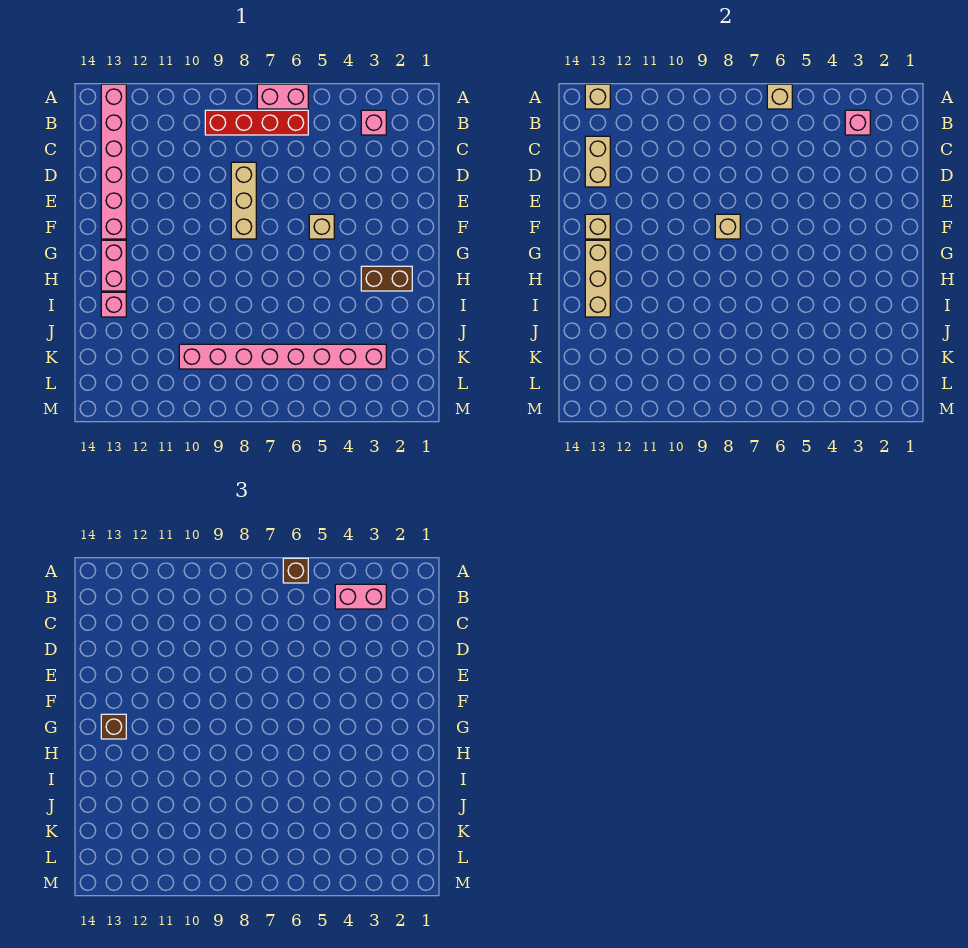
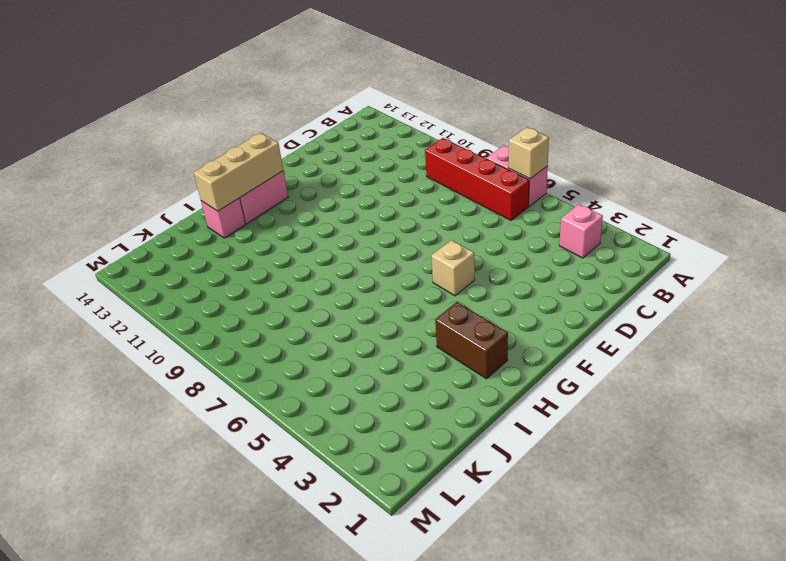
none -> pink 1x6 brick [101,84,126,239]
none -> tan 1x3 brick [231,162,256,239]
none -> pink 1x8 brick [179,344,386,369]

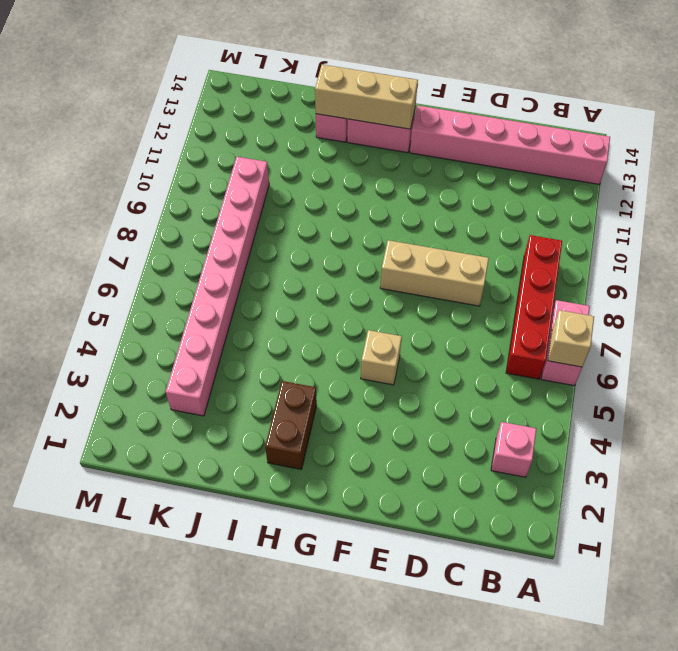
none -> tan 1x1 brick [585,84,610,109]
none -> pink 1x1 brick [845,110,870,135]
none -> tan 1x2 brick [585,136,610,187]

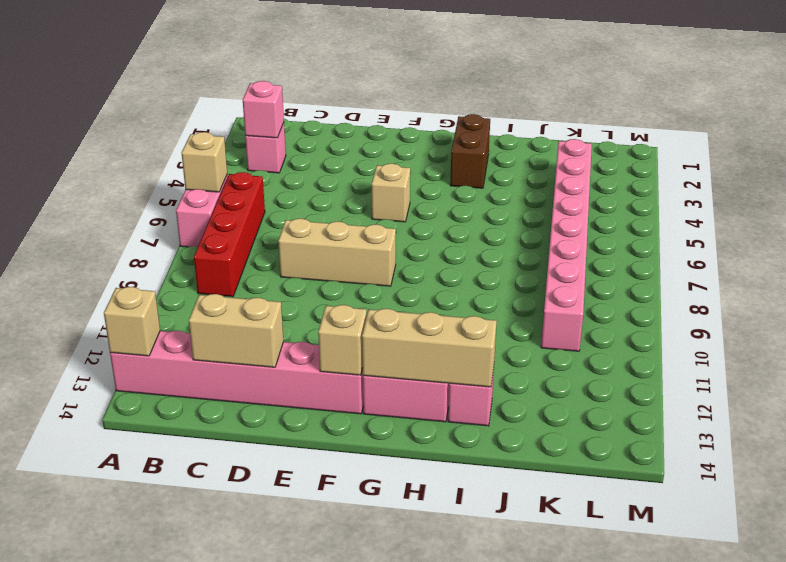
none -> tan 1x1 brick [715,214,740,239]
none -> brown 1x1 brick [283,558,308,583]
none -> pink 1x2 brick [335,584,386,609]

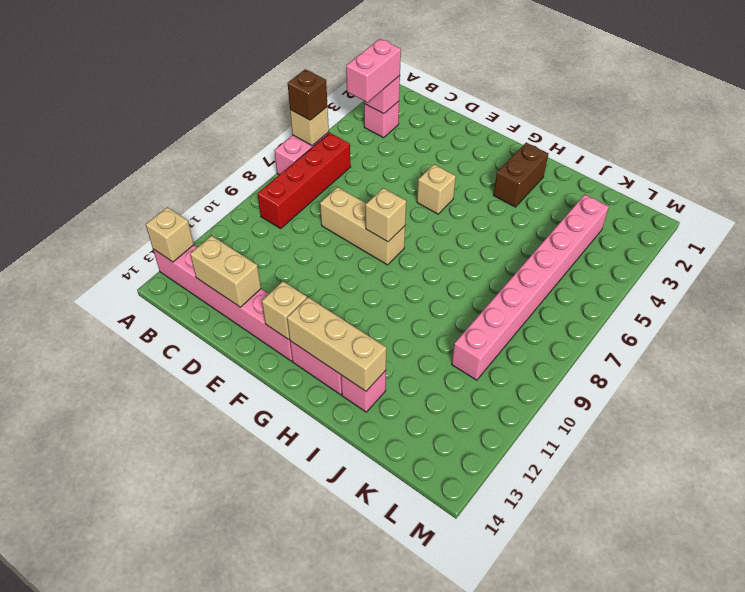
none -> brown 1x1 brick [101,714,126,739]

